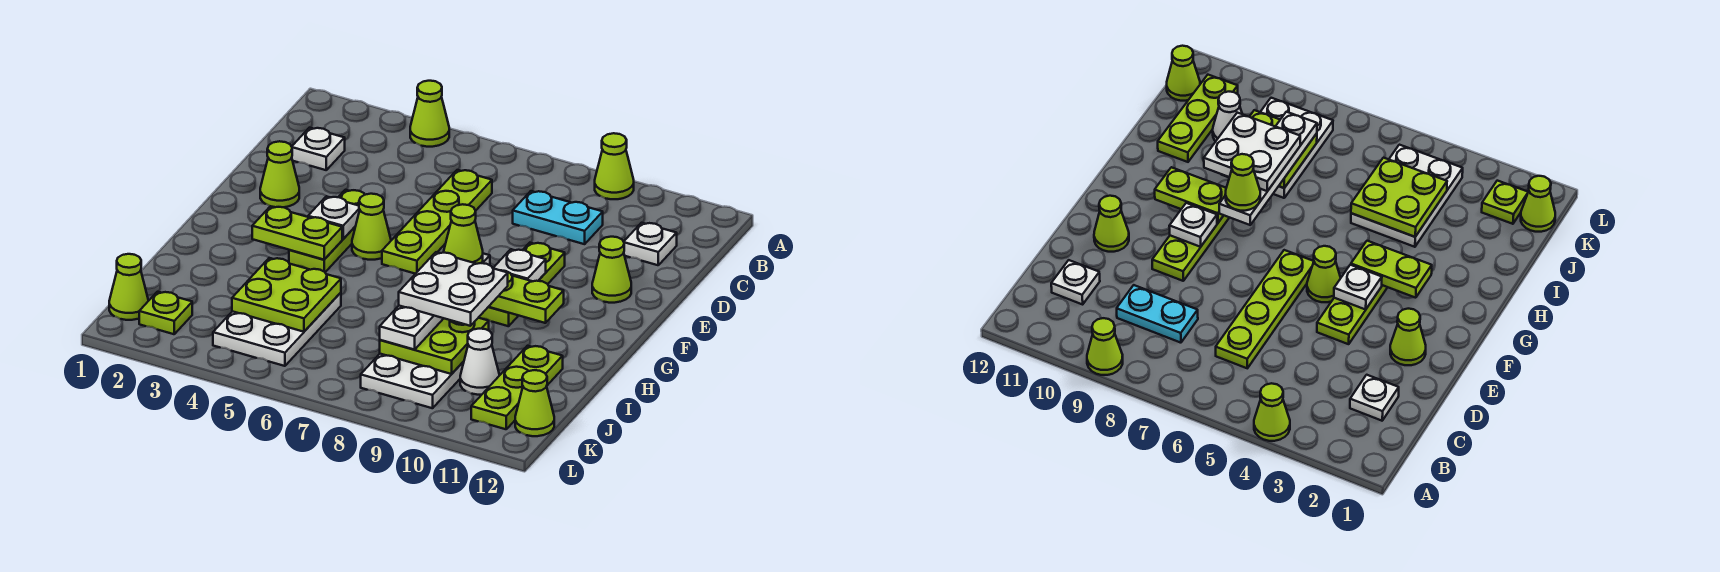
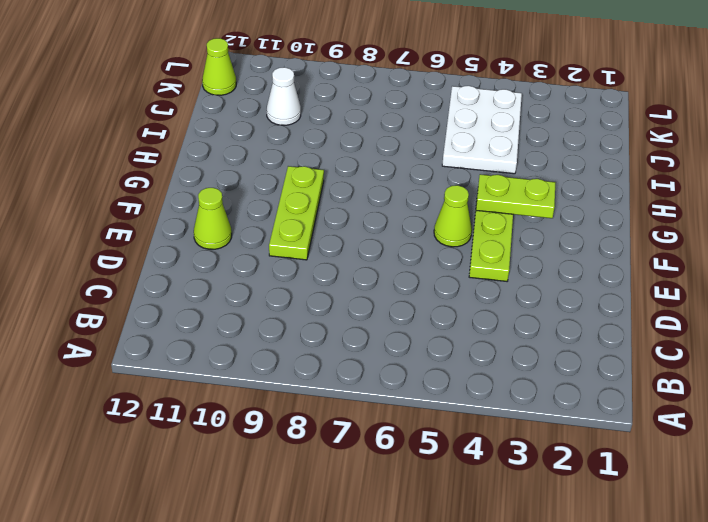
none -> lime 1x1 cone [410,81,449,147]
none -> lime 1x1 cone [595,133,634,199]
none -> white 1x1 plate [292,128,345,170]

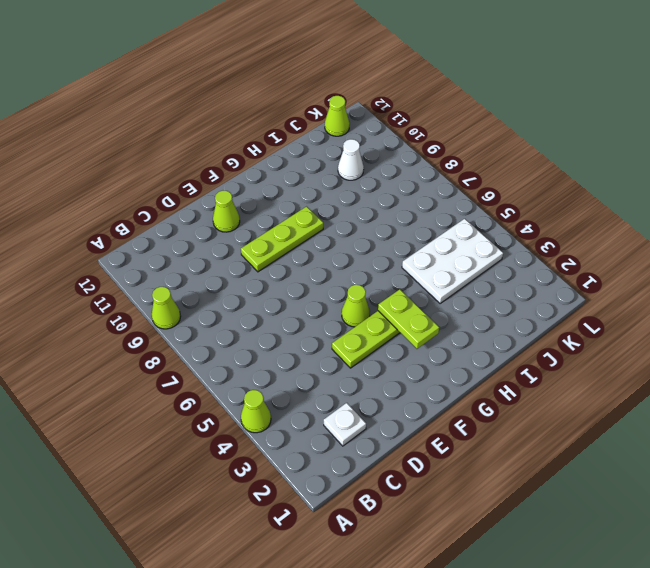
none -> lime 1x4 plate [382,170,492,274]
none -> cyan 1x2 plate [513,191,603,244]
none -> white 1x1 plate [624,223,677,265]

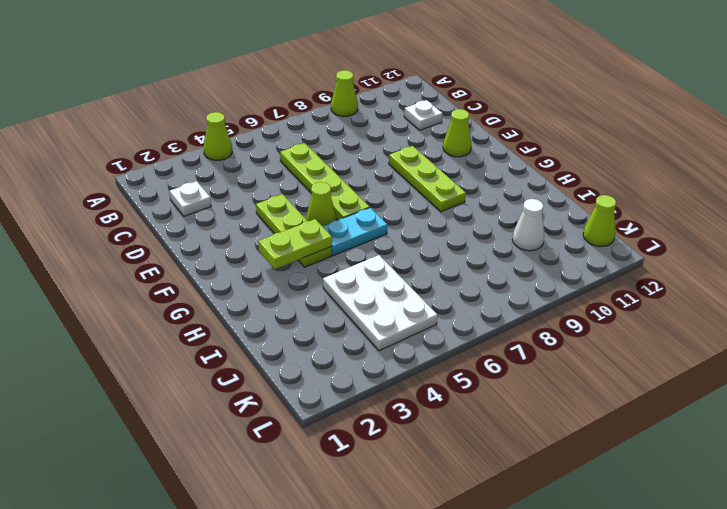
cyan 1x2 plate [323,208,388,256] -> cyan 1x2 plate moved to [513,191,603,244]
none -> lime 1x1 cone [260,141,299,207]
none -> white 2x3 plate [361,354,464,408]
none -> lime 1x3 plate [471,346,563,429]

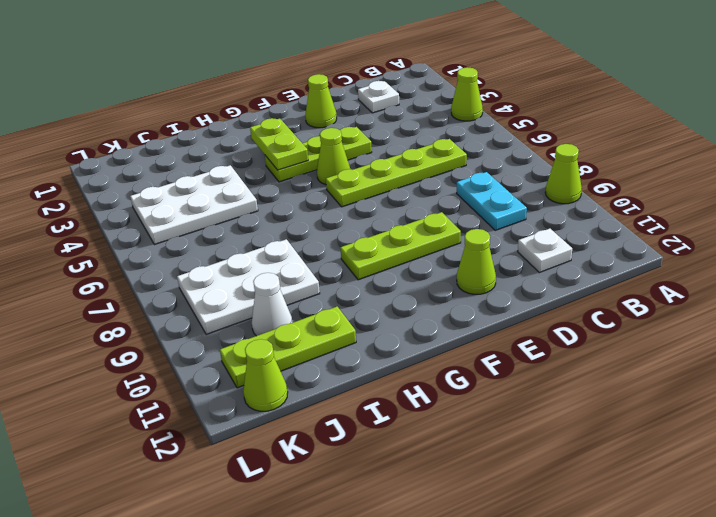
none -> lime 1x1 cone [109,254,148,320]
none -> lime 1x1 plate [139,292,192,334]
none -> white 1x1 plate [308,196,360,239]

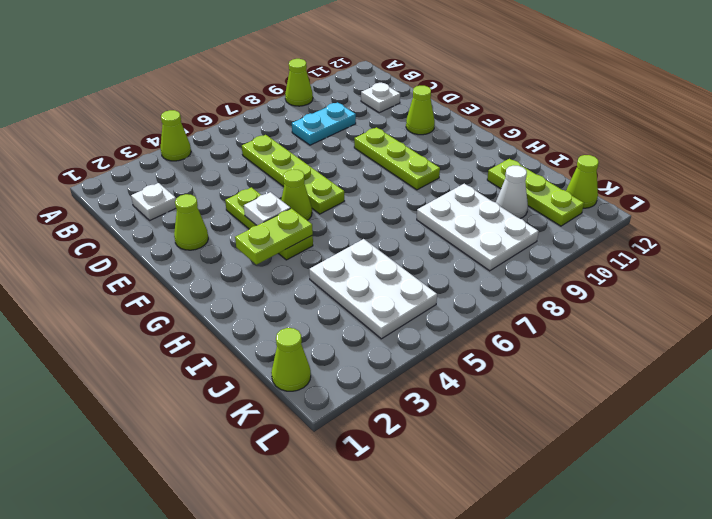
none -> lime 1x1 plate [139,292,192,334]
none -> white 1x1 plate [493,249,546,281]
none -> lime 1x2 plate [489,270,564,323]

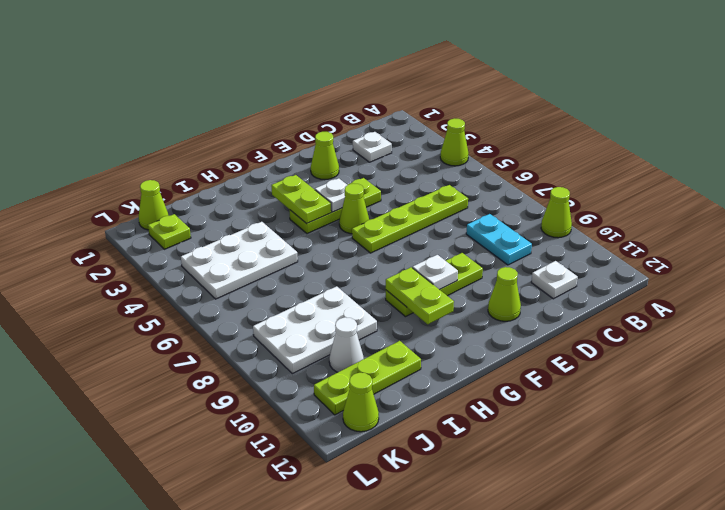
none -> lime 2x2 plate [232,258,341,332]
none -> lime 2x2 plate [380,318,489,374]
none -> white 1x4 plate [380,254,490,350]

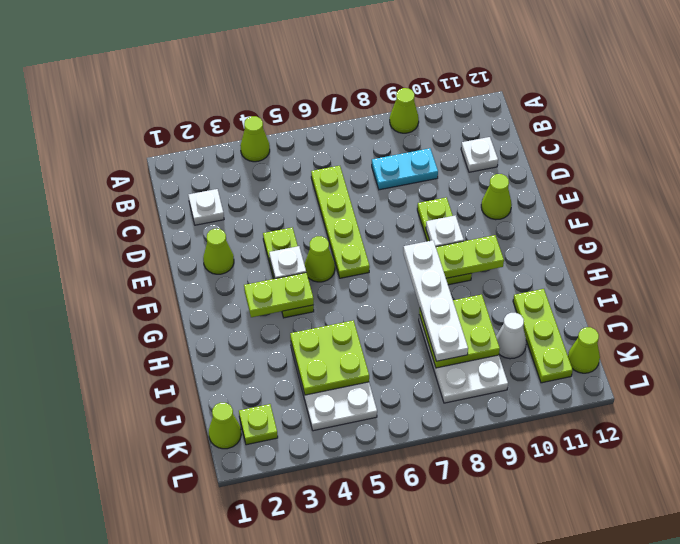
none -> lime 1x1 cone [444,204,483,264]
none -> white 2x2 plate [399,252,508,326]

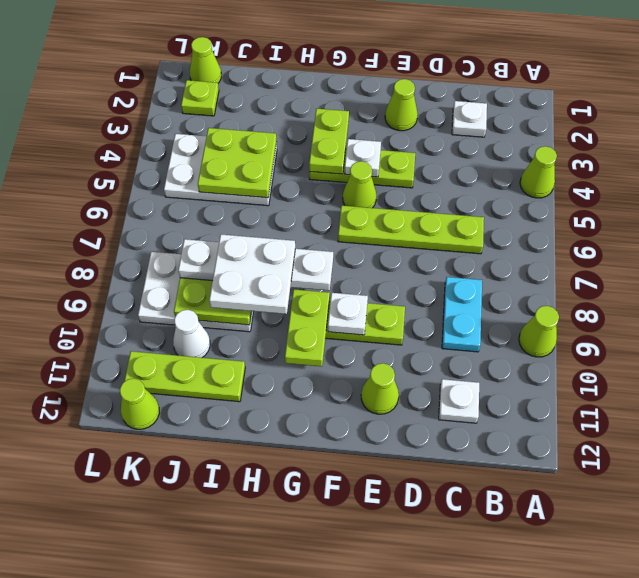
none -> lime 1x1 cone [444,204,483,264]

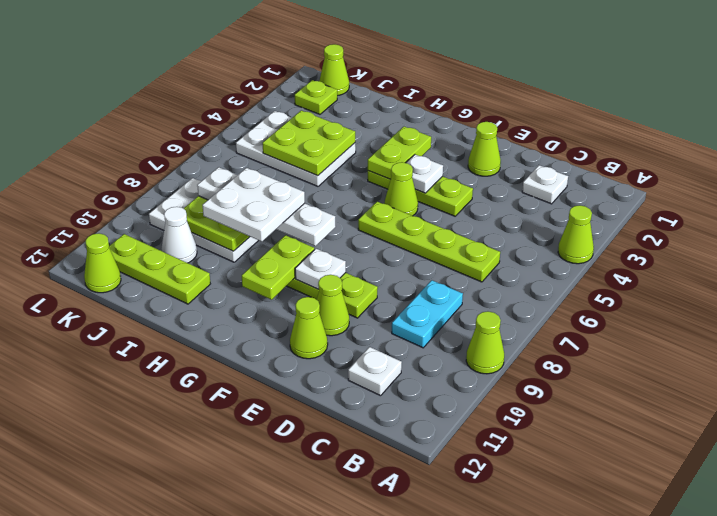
lime 1x1 cone [317,275,349,336] -> lime 1x1 cone moved to [444,204,483,264]

